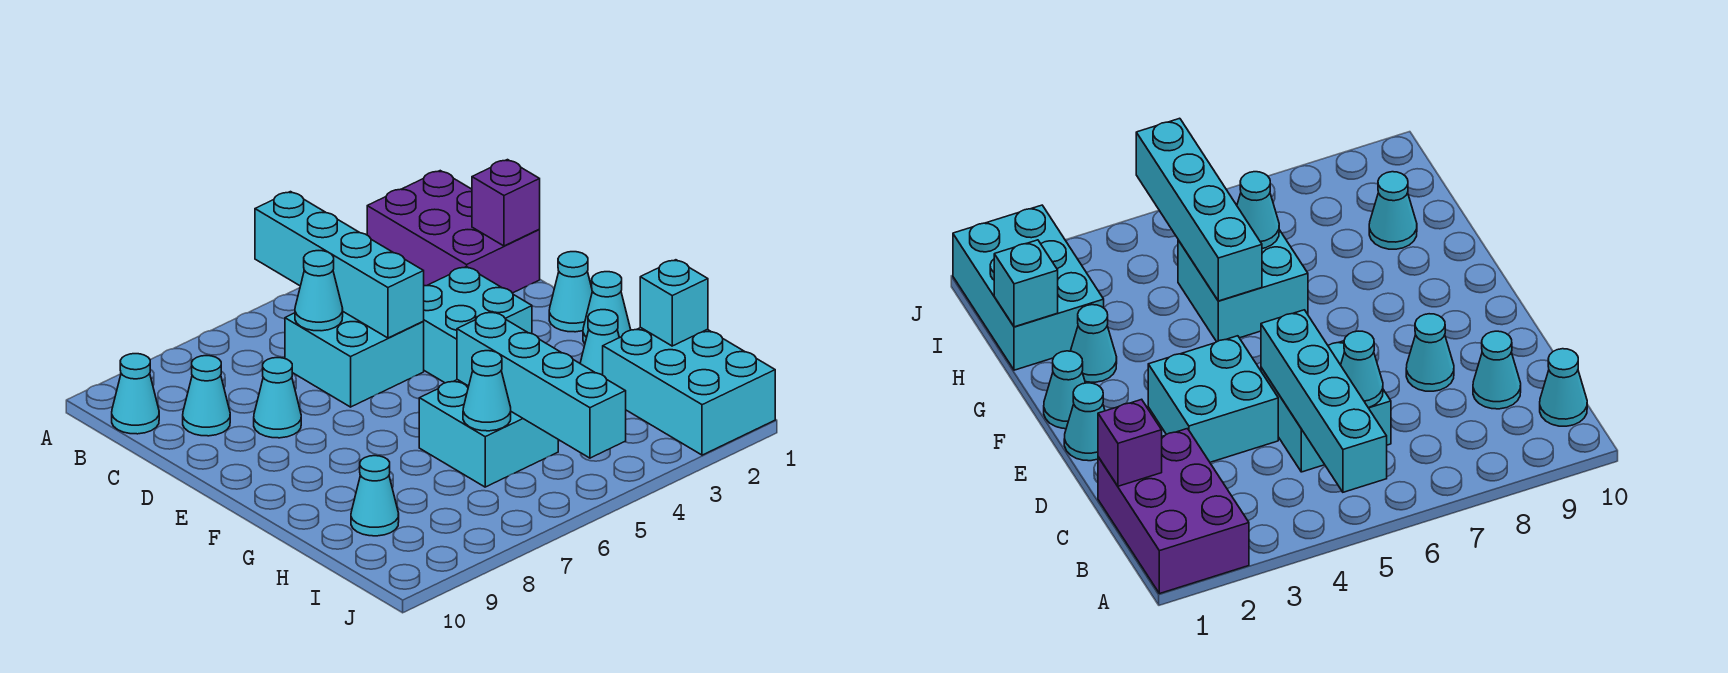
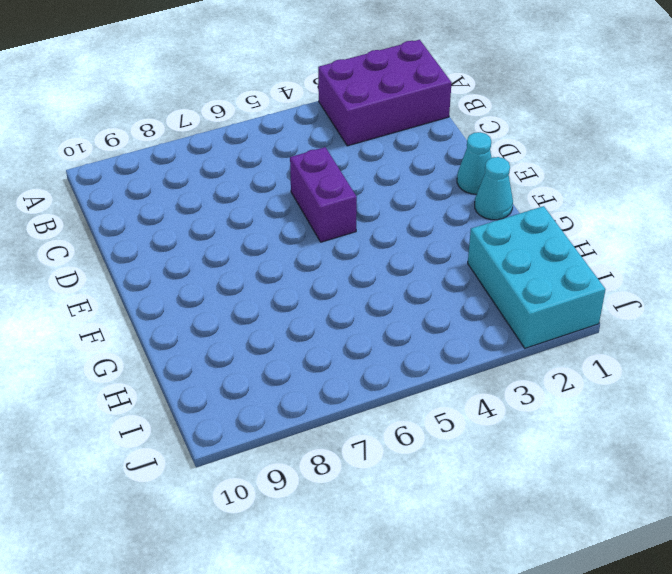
purple 2x3 brick [318,40,452,146] -> purple 2x3 brick turned to [367,171,540,293]
purple 1x2 brick [290,147,357,242] -> cyan 2x2 brick [285,312,424,407]
none -> cyan 1x1 cone [112,354,159,434]
none -> cyan 1x1 cone [183,356,230,436]
none -> cyan 2x2 brick [423,267,532,383]

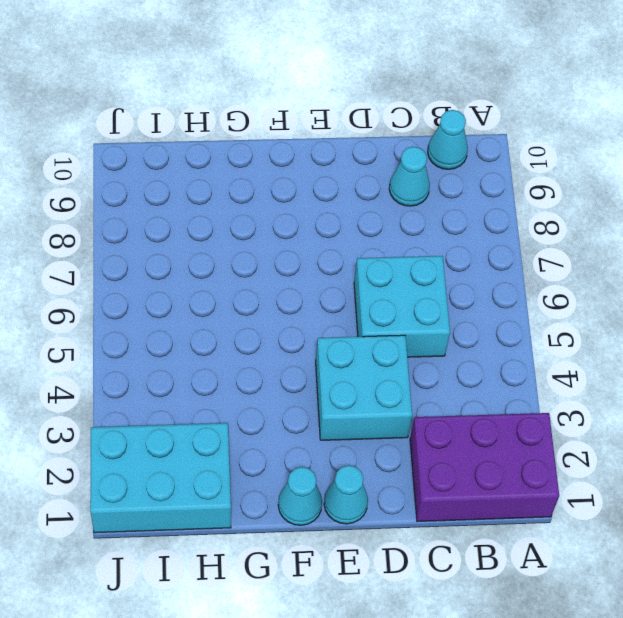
none -> cyan 1x1 cone [254,358,301,438]
none -> cyan 1x1 cone [580,310,619,375]
none -> cyan 2x2 brick [419,380,558,487]

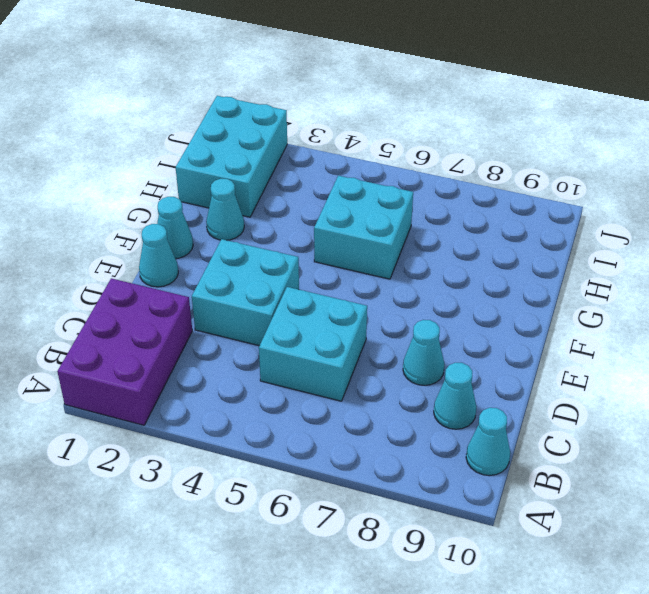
none -> cyan 1x1 cone [351,456,399,536]
none -> cyan 1x4 brick [255,192,424,338]
none -> purple 1x1 brick [472,160,540,246]

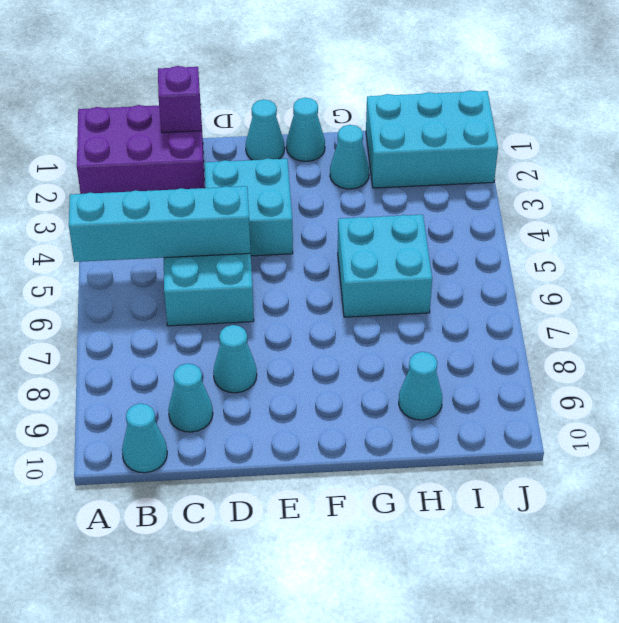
none -> cyan 1x1 cone [295,251,343,331]
none -> cyan 1x4 brick [457,312,626,458]
none -> cyan 1x1 brick [640,260,708,346]

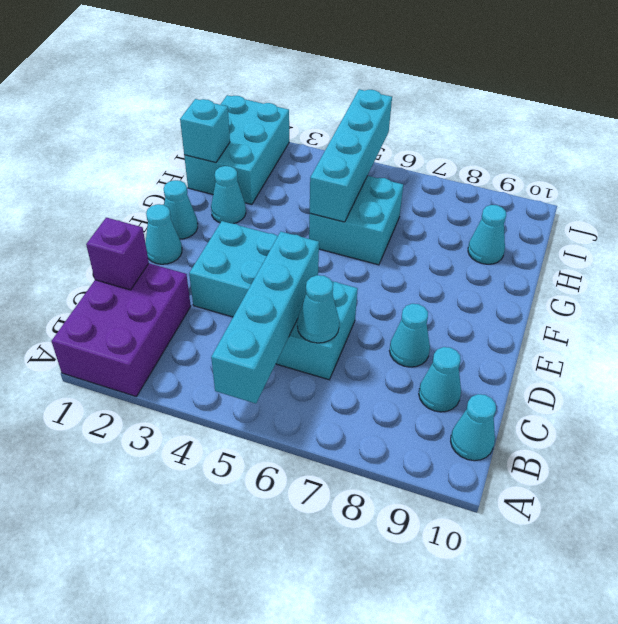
none -> cyan 1x1 cone [463,351,511,431]

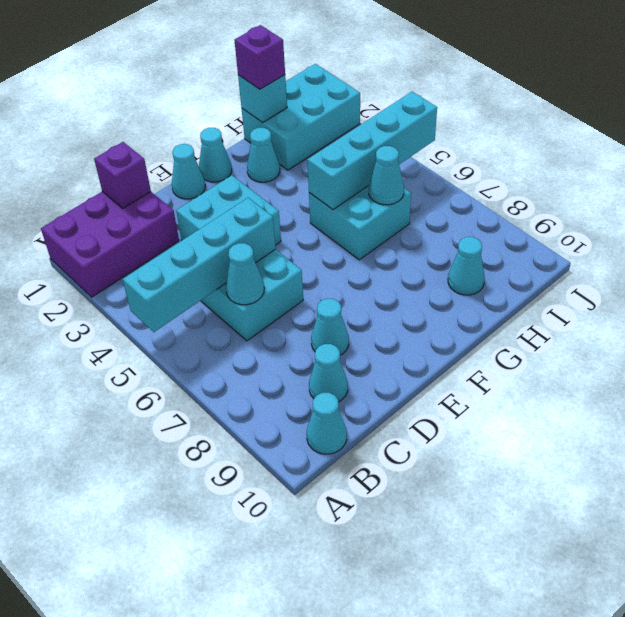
purple 1x1 brick [234,25,285,89] -> none

